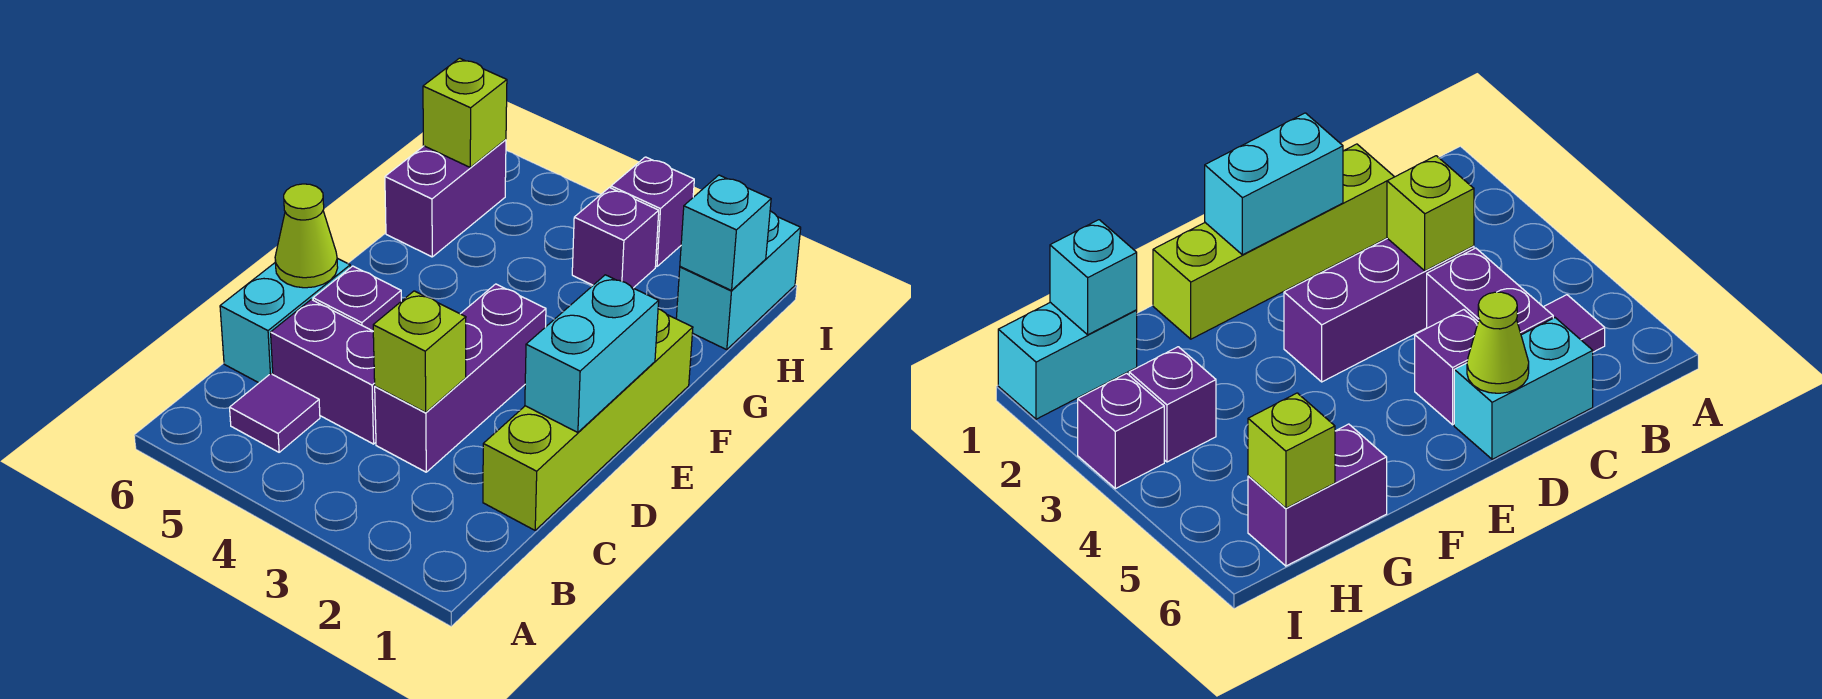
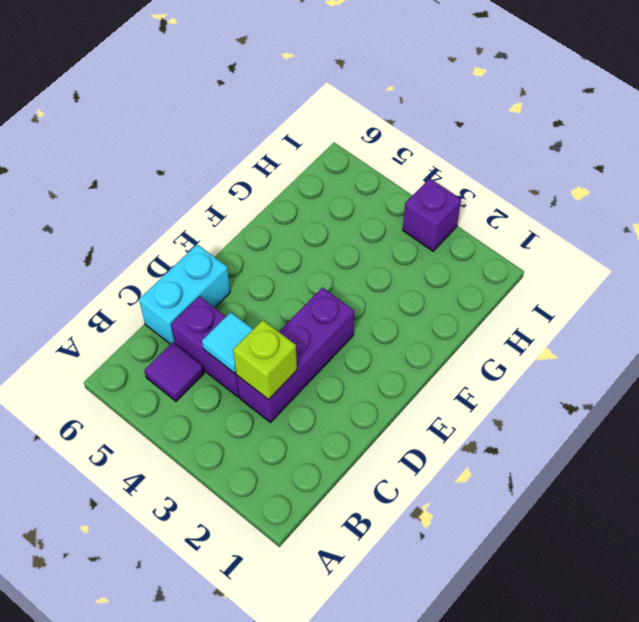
cyan 1x1 tile [202,312,253,373] -> none
none -> lime 1x4 brick [483,309,693,530]
none -> purple 1x1 brick [313,266,401,331]
none -> purple 1x2 brick [385,140,506,257]

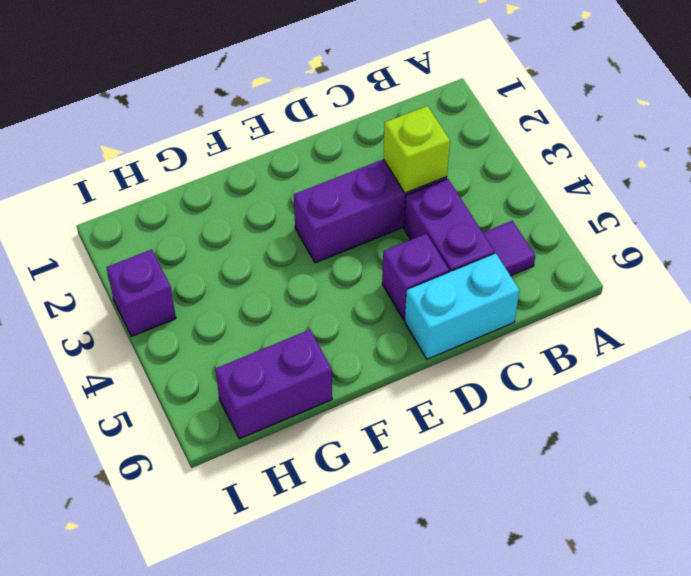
none -> lime 1x4 brick [483,309,693,530]
none -> cyan 1x2 brick [676,211,801,350]
none -> purple 1x1 brick [572,188,659,288]

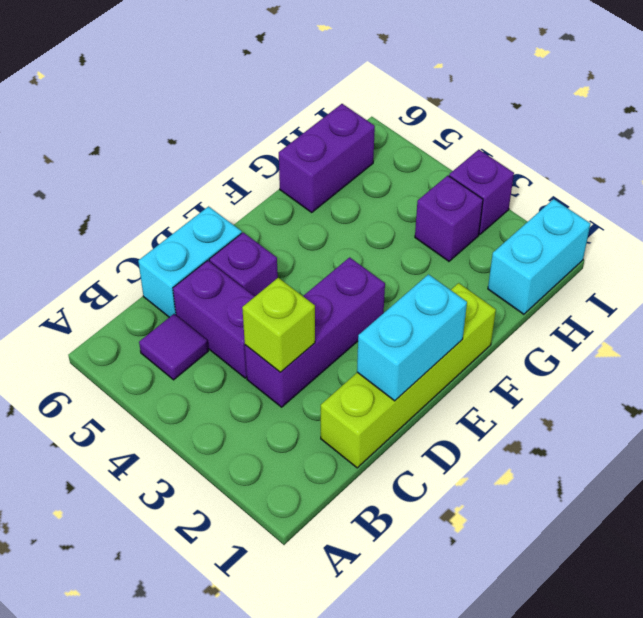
none -> lime 1x1 cone [275,184,338,288]
none -> cyan 1x1 brick [680,175,771,290]
none -> lime 1x1 brick [423,58,507,167]

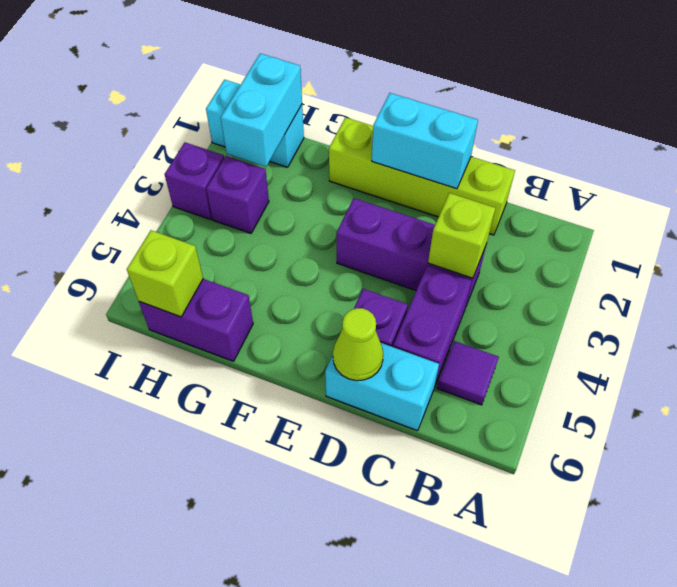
cyan 1x2 brick [221,54,302,167] -> cyan 1x1 brick [680,175,771,290]

